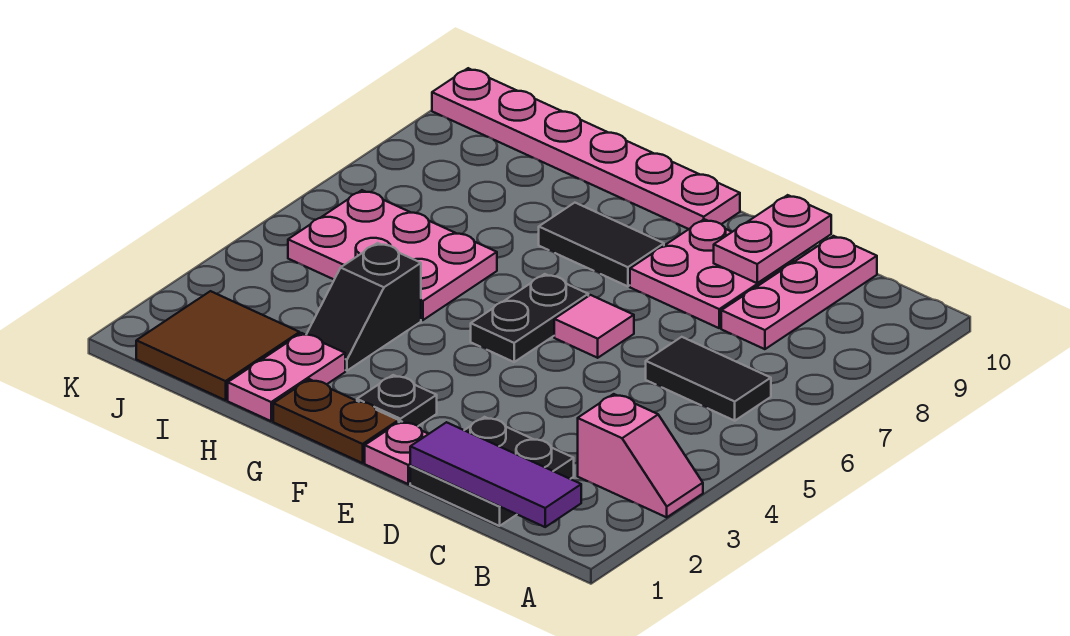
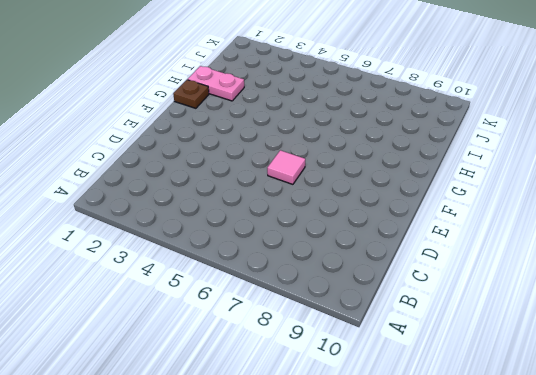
brown 1x1 plate [173,80,209,108] -> brown 1x2 plate [273,379,399,463]
none -> pink 1x2 slope [578,394,703,517]
none -> black 1x2 tile [646,337,771,421]
none -> black 2x2 plate [410,417,574,526]

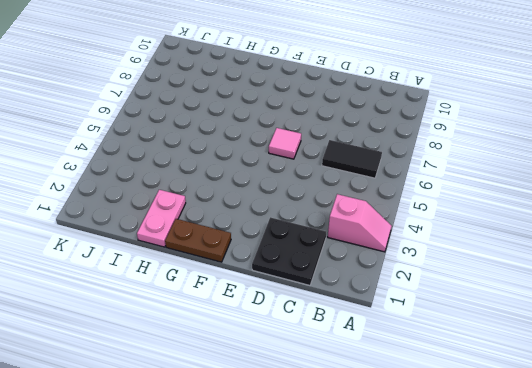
none -> pink 1x3 plate [721,236,877,349]
none -> pink 2x2 plate [630,219,793,328]
none -> pink 1x1 plate [365,421,428,484]

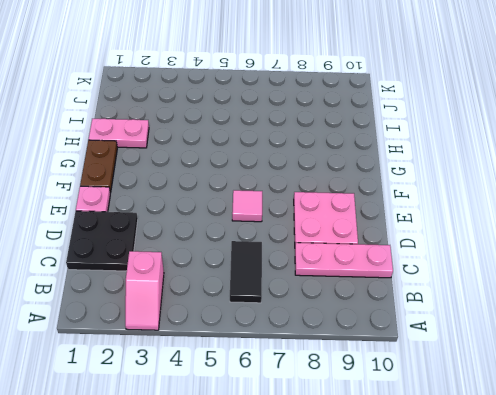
none -> black 1x1 plate [357,375,437,426]
none -> black 1x2 plate [471,274,588,362]
none -> black 1x2 tile [539,203,664,286]

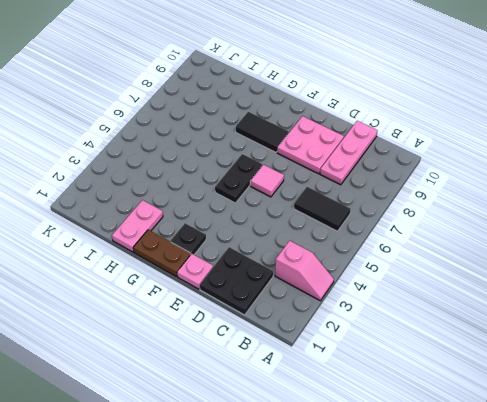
none -> pink 1x6 plate [432,68,740,229]
none -> black 1x2 slope [306,243,421,371]
none -> pink 2x3 plate [288,190,497,320]

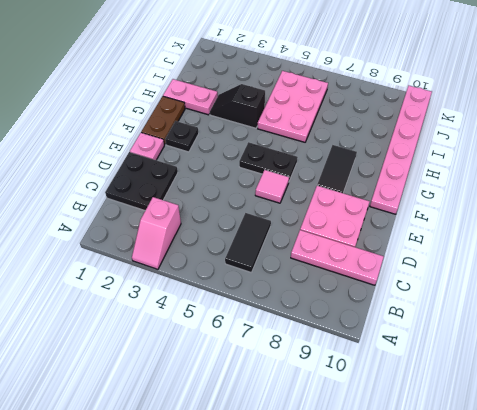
none -> brown 2x2 tile [136,291,300,400]
none -> purple 1x3 tile [410,422,581,527]
none -> pink 1x2 plate [714,195,831,283]

